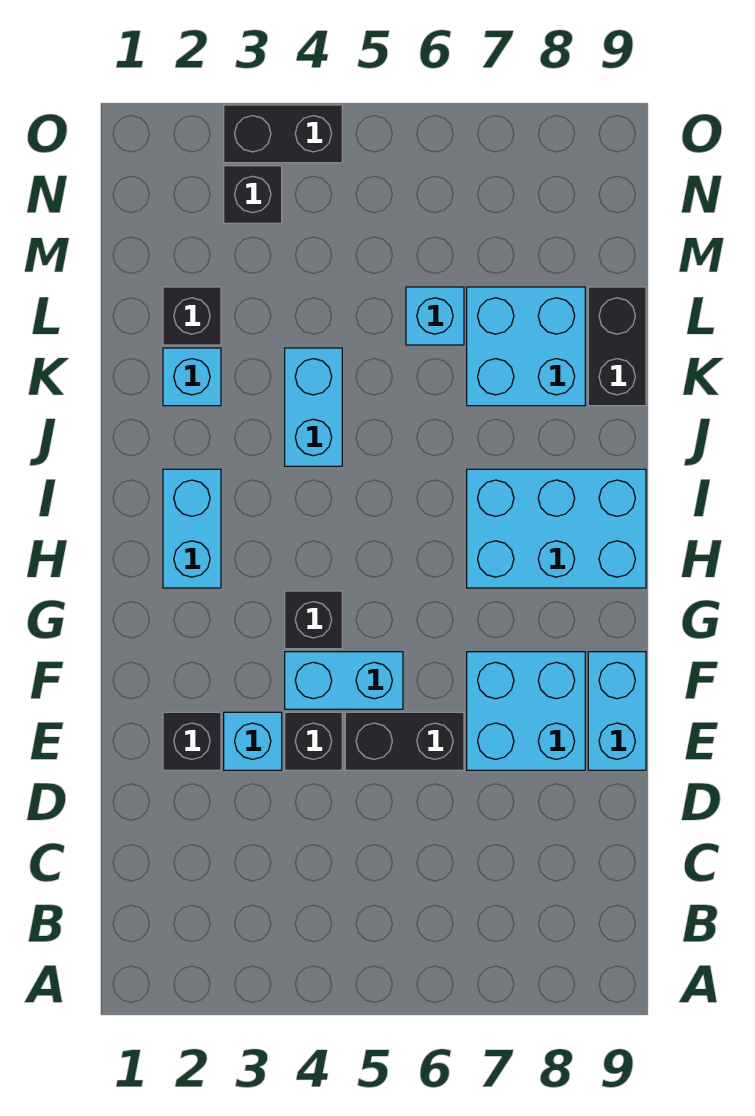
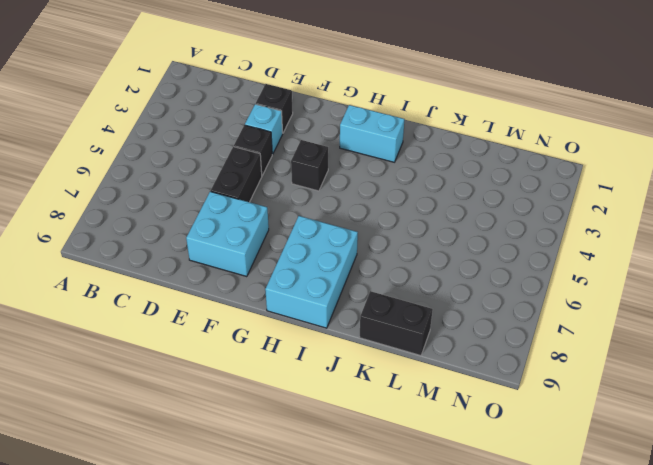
none -> cyan 1x2 brick [588,652,646,770]
none -> cyan 1x2 brick [285,652,403,709]
none -> cyan 1x2 brick [285,348,342,466]

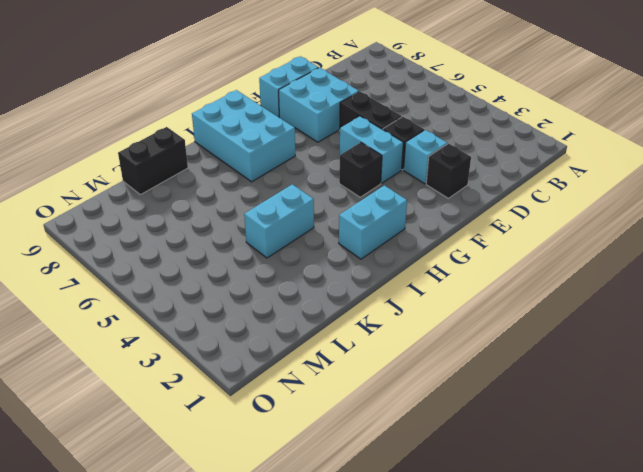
none -> cyan 1x1 brick [163,348,221,406]
none -> cyan 2x2 brick [467,287,585,406]
none -> black 1x1 brick [163,287,221,345]

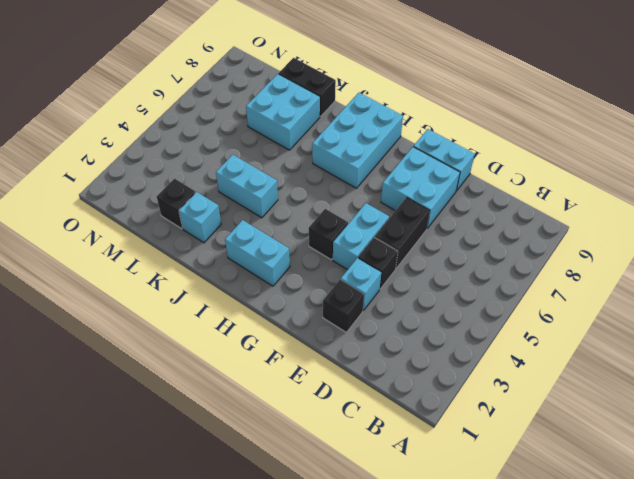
none -> cyan 1x1 brick [406,287,464,345]
none -> black 1x1 brick [224,166,282,223]
none -> black 1x2 brick [224,105,342,163]

